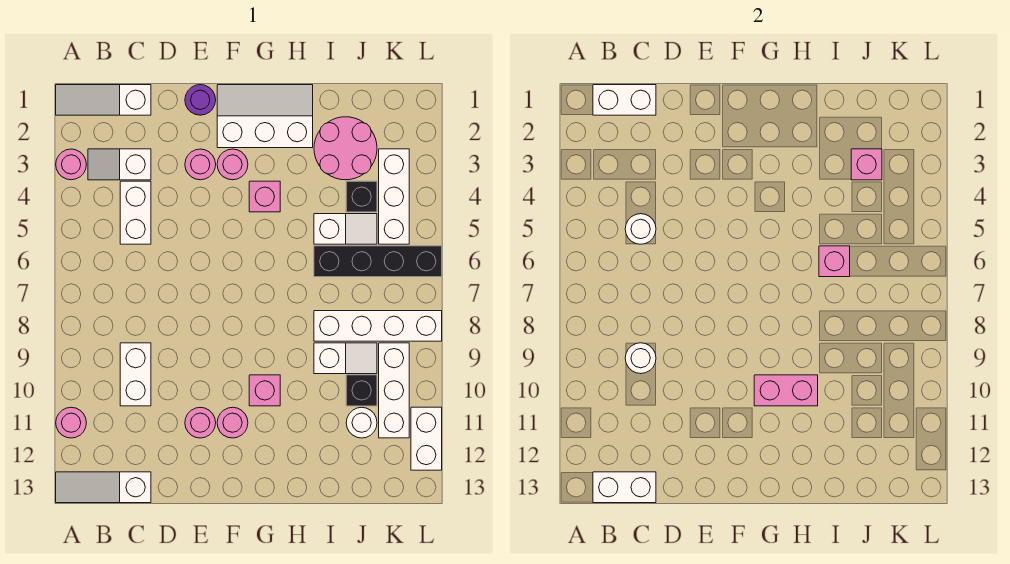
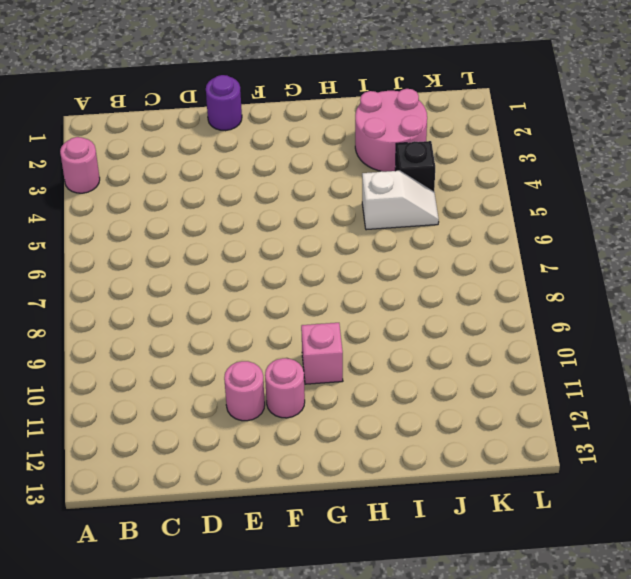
none -> white 1x3 slope [56,85,151,115]
none -> pink 1x1 round brick [56,407,86,438]
none -> white 1x3 slope [56,472,151,503]
none -> white 1x2 slope [88,149,151,180]

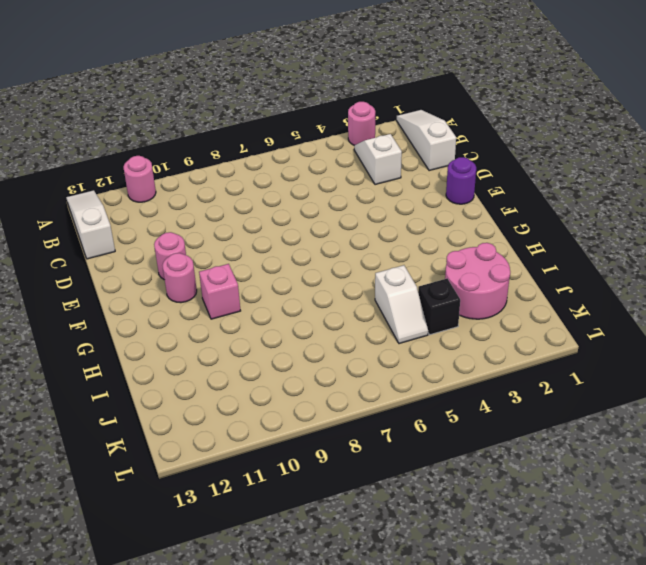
none -> white 1x2 brick [120,181,151,244]
none -> white 1x2 brick [120,343,151,406]
none -> pink 1x1 round brick [185,149,216,180]
none -> white 2x3 slope [217,85,313,148]

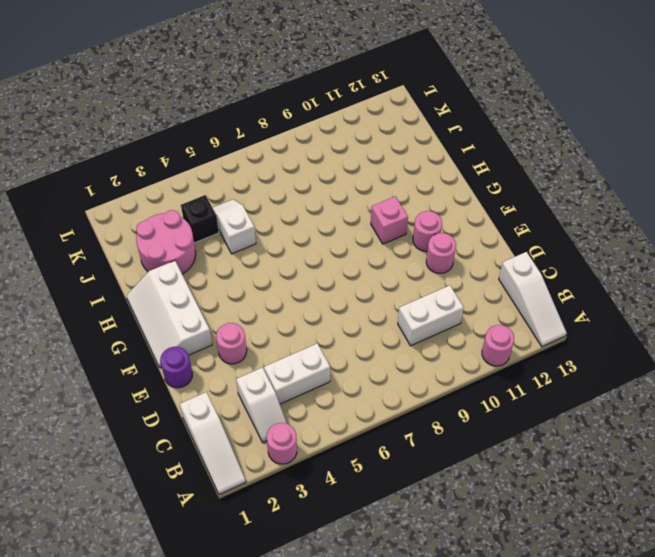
none -> pink 1x1 round brick [217,149,248,180]
none -> pink 1x1 brick [249,181,280,212]
none -> black 1x4 brick [314,246,442,277]
none -> white 1x4 brick [314,311,442,341]

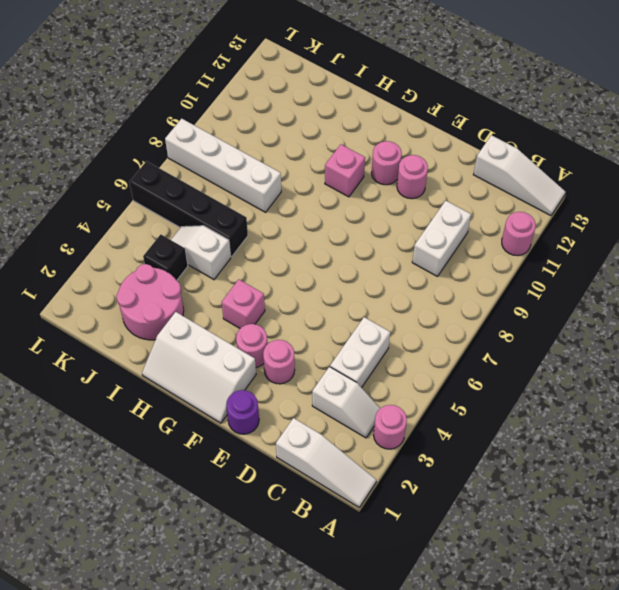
none -> white 1x2 slope [314,343,377,374]
none -> black 1x1 brick [346,375,377,406]
none -> white 1x1 round brick [346,407,377,438]
none -> white 1x3 brick [379,149,409,244]

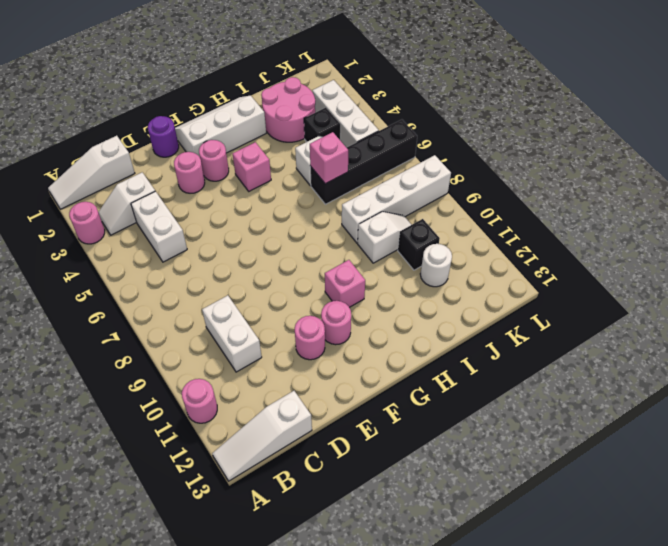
none -> white 1x3 brick [379,343,409,438]
none -> white 1x2 brick [411,407,442,470]
none -> white 1x2 brick [593,85,656,115]
none -> white 1x2 brick [593,472,656,503]

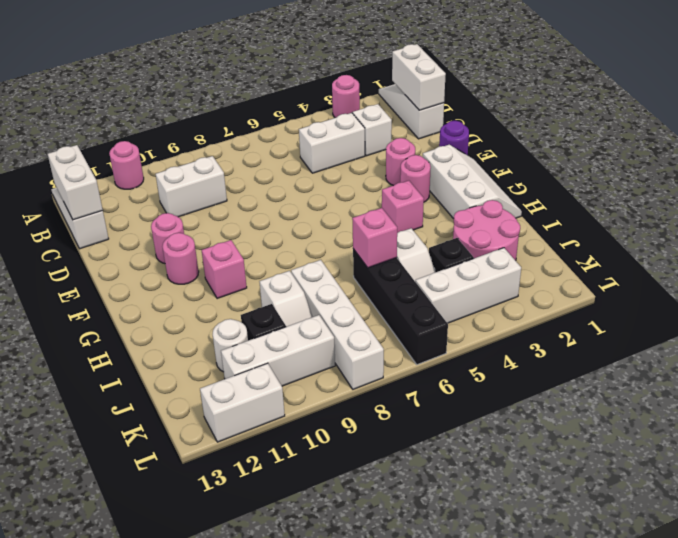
none -> white 1x1 round brick [625,214,656,244]
none -> white 1x1 round brick [625,343,656,374]
none -> pink 1x2 brick [754,375,818,406]
none -> pink 1x1 brick [851,149,882,180]

